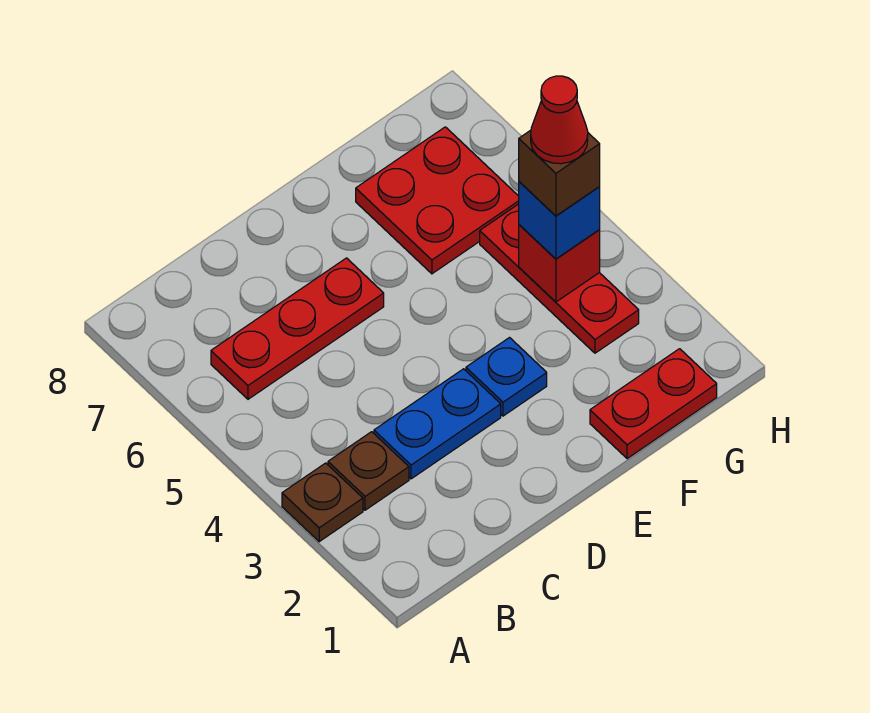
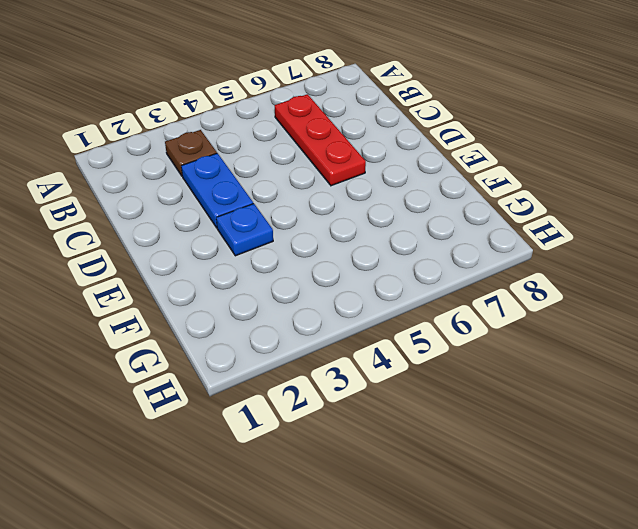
none -> brown 1x1 plate [282,463,363,542]
none -> red 1x2 plate [590,349,717,459]
none -> red 2x2 plate [356,127,519,274]

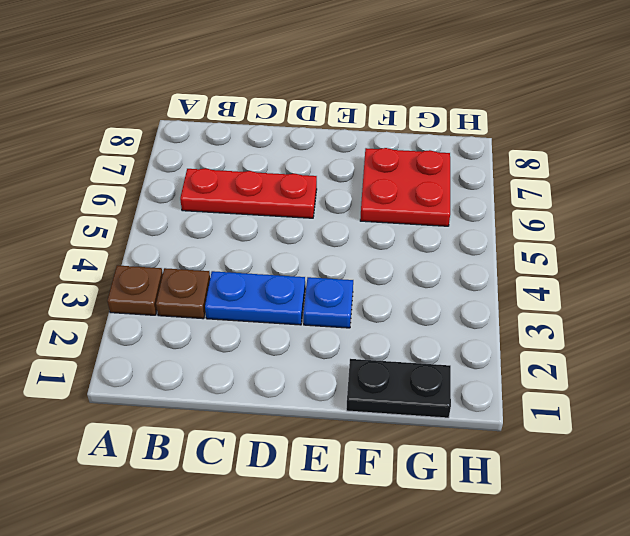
black 1x2 plate [346,359,451,418] -> red 1x2 plate [590,349,717,459]
none -> red 1x3 plate [480,204,639,353]
none -> red 1x1 brick [519,225,600,302]
none -> blue 1x1 brick [519,182,600,259]

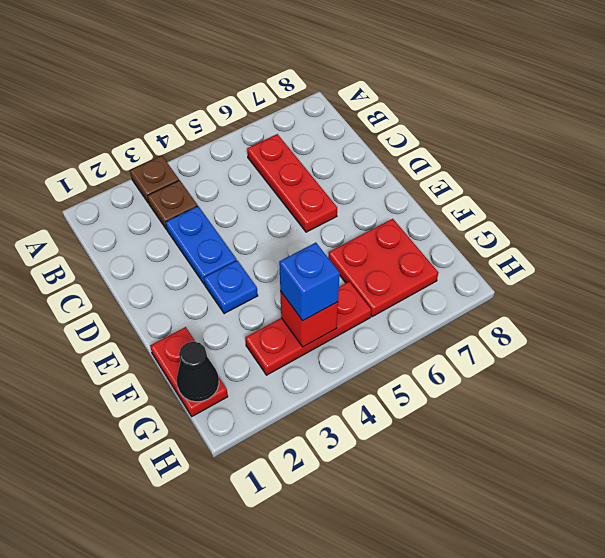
black 1x1 cone [177,342,219,402] -> none
none -> brown 1x1 brick [519,130,600,216]
none -> red 1x1 cone [531,76,588,164]

